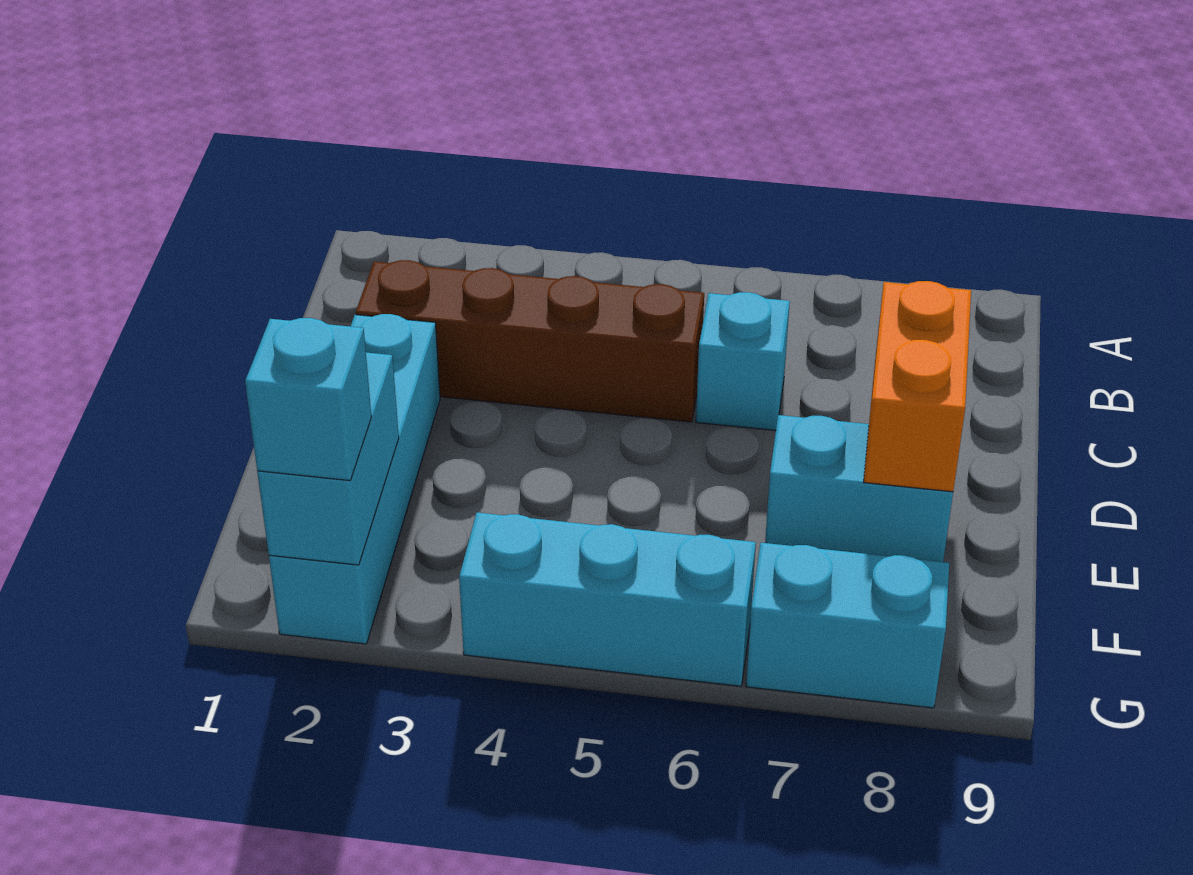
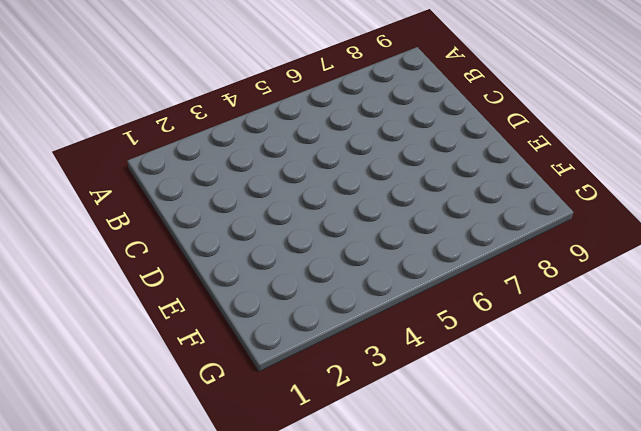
none -> brown 1x4 brick [356,260,704,422]
none -> cyan 1x1 brick [696,292,790,431]

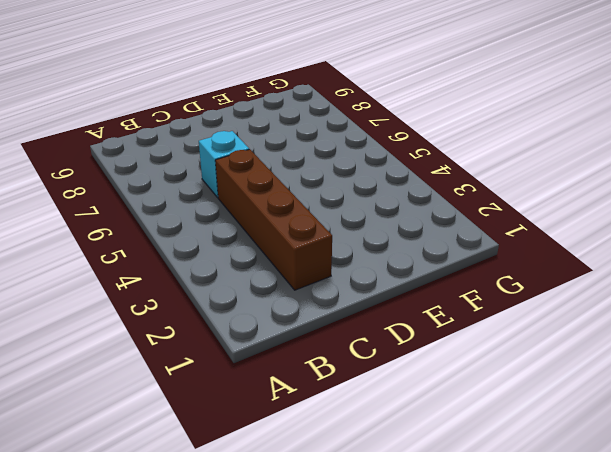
none -> cyan 1x4 brick [269,314,440,644]
none -> cyan 1x2 brick [765,415,953,562]

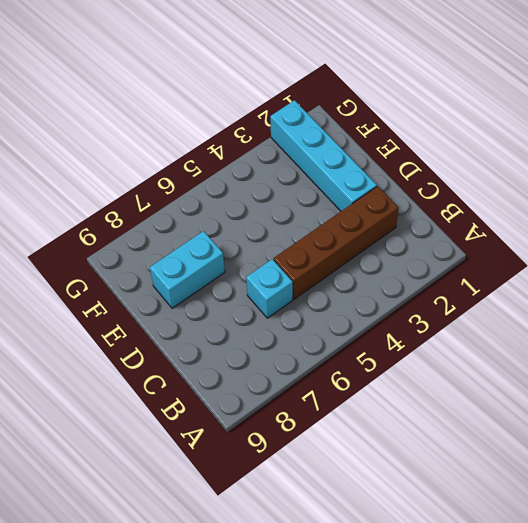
none -> cyan 1x3 brick [459,513,756,686]
none -> cyan 1x2 brick [746,543,949,708]

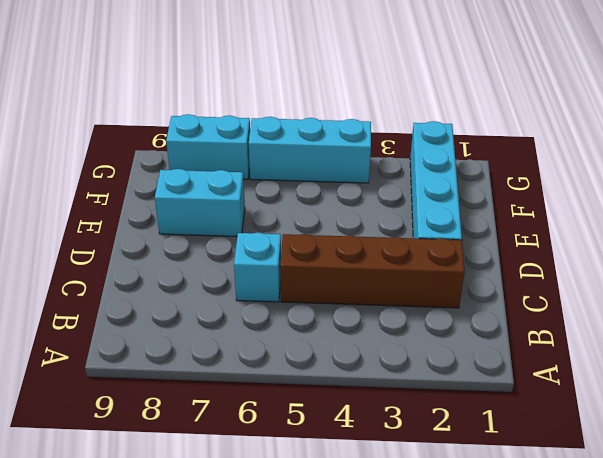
none -> orange 1x2 brick [864,281,971,492]
none -> cyan 1x2 brick [257,352,399,565]

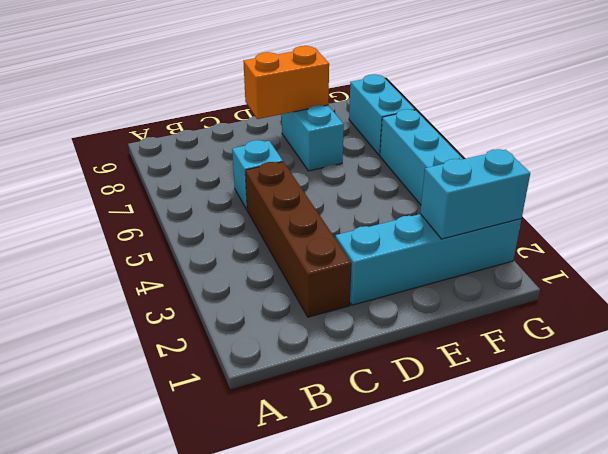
none -> cyan 1x1 brick [245,318,371,481]

